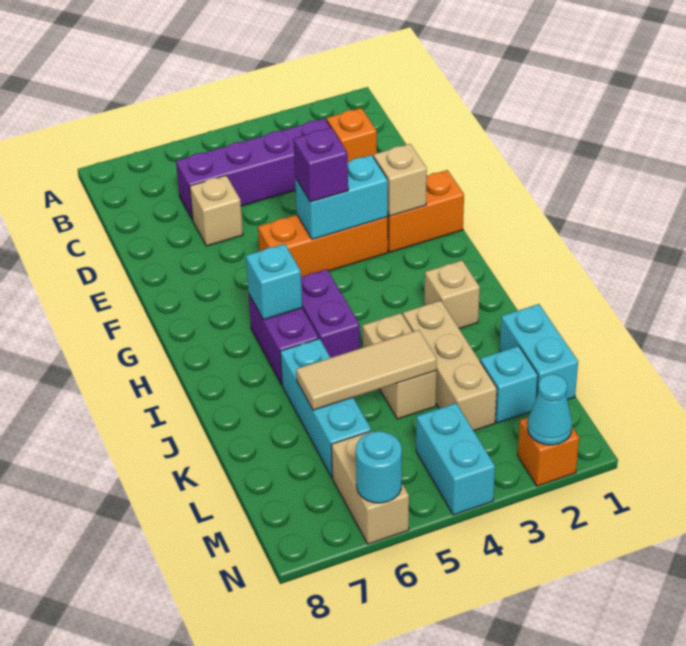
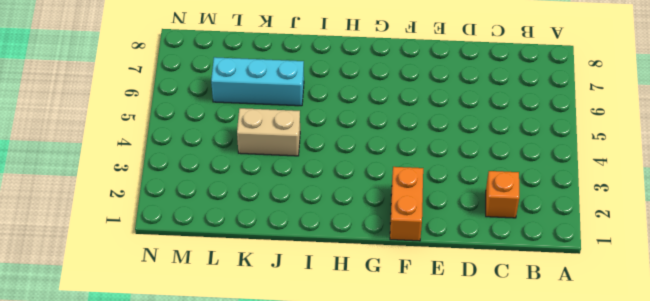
none -> purple 1x4 brick [176,118,331,220]
none -> tan 1x1 brick [190,176,243,246]
none -> orange 1x3 brick [258,215,388,277]

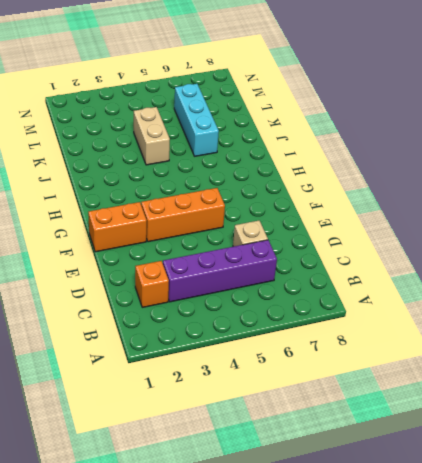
none -> purple 1x2 brick [301,269,360,358]
none -> purple 1x2 brick [249,295,319,385]
none -> tan 1x1 brick [425,260,480,329]

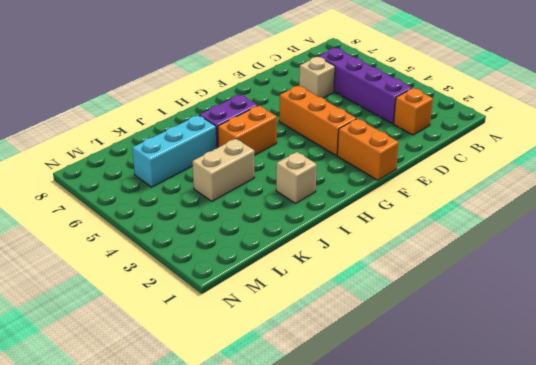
orange 1x2 brick [218,106,277,155] -> purple 1x2 brick [301,269,360,358]
none -> tan 1x3 brick [403,301,497,431]
none -> cyan 1x2 brick [500,304,578,400]
none -> cyan 1x1 brick [480,346,538,423]

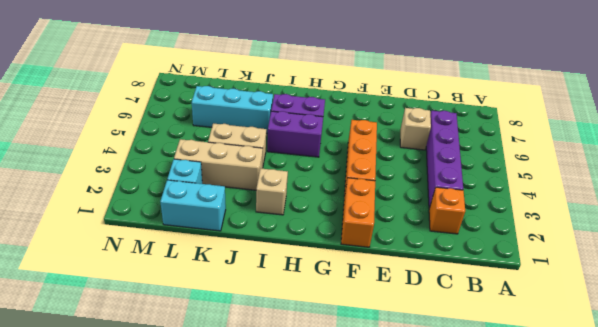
none -> cyan 1x2 brick [416,403,495,515]
none -> tan 1x2 brick [331,431,409,544]
none -> orange 1x1 brick [518,418,579,486]

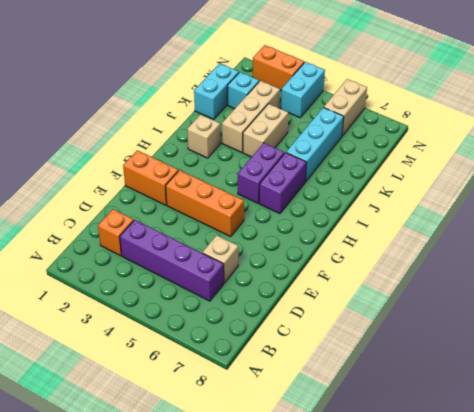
orange 1x2 brick [253,45,304,90] -> orange 1x1 brick [518,418,579,486]
none -> tan 1x1 brick [374,144,427,216]
none -> cyan 1x2 brick [295,155,388,239]
none -> cyan 1x1 brick [246,244,302,320]

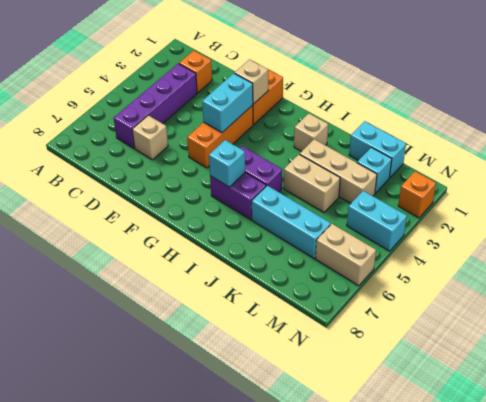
none -> tan 1x3 tile [296,330,437,410]
none -> cyan 1x1 cone [528,374,572,445]
none -> cyan 1x1 round brick [356,431,402,503]

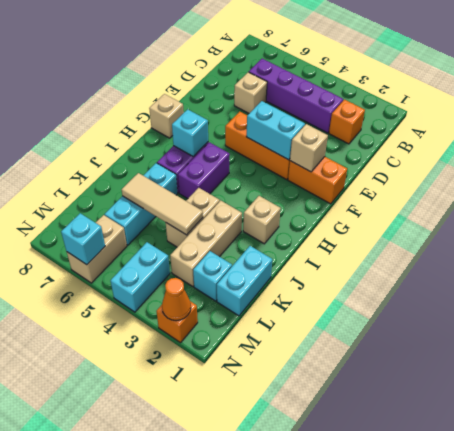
tan 1x1 brick [149,94,184,138] -> none
orange 1x1 cone [162,278,191,321] -> cyan 1x1 cone [528,374,572,445]
cyan 1x1 brick [61,213,105,265] -> cyan 1x1 round brick [356,431,402,503]
none -> purple 1x1 brick [293,128,348,202]

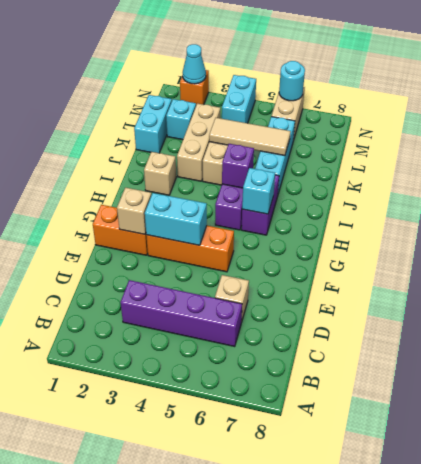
purple 1x1 brick [222,144,254,188] -> purple 1x1 brick moved to [293,128,348,202]
none -> orange 1x1 brick [327,108,377,162]

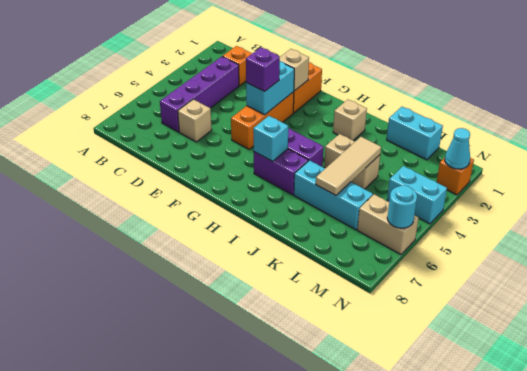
none -> tan 1x3 brick [403,301,497,431]
none -> cyan 1x1 brick [480,346,538,423]

